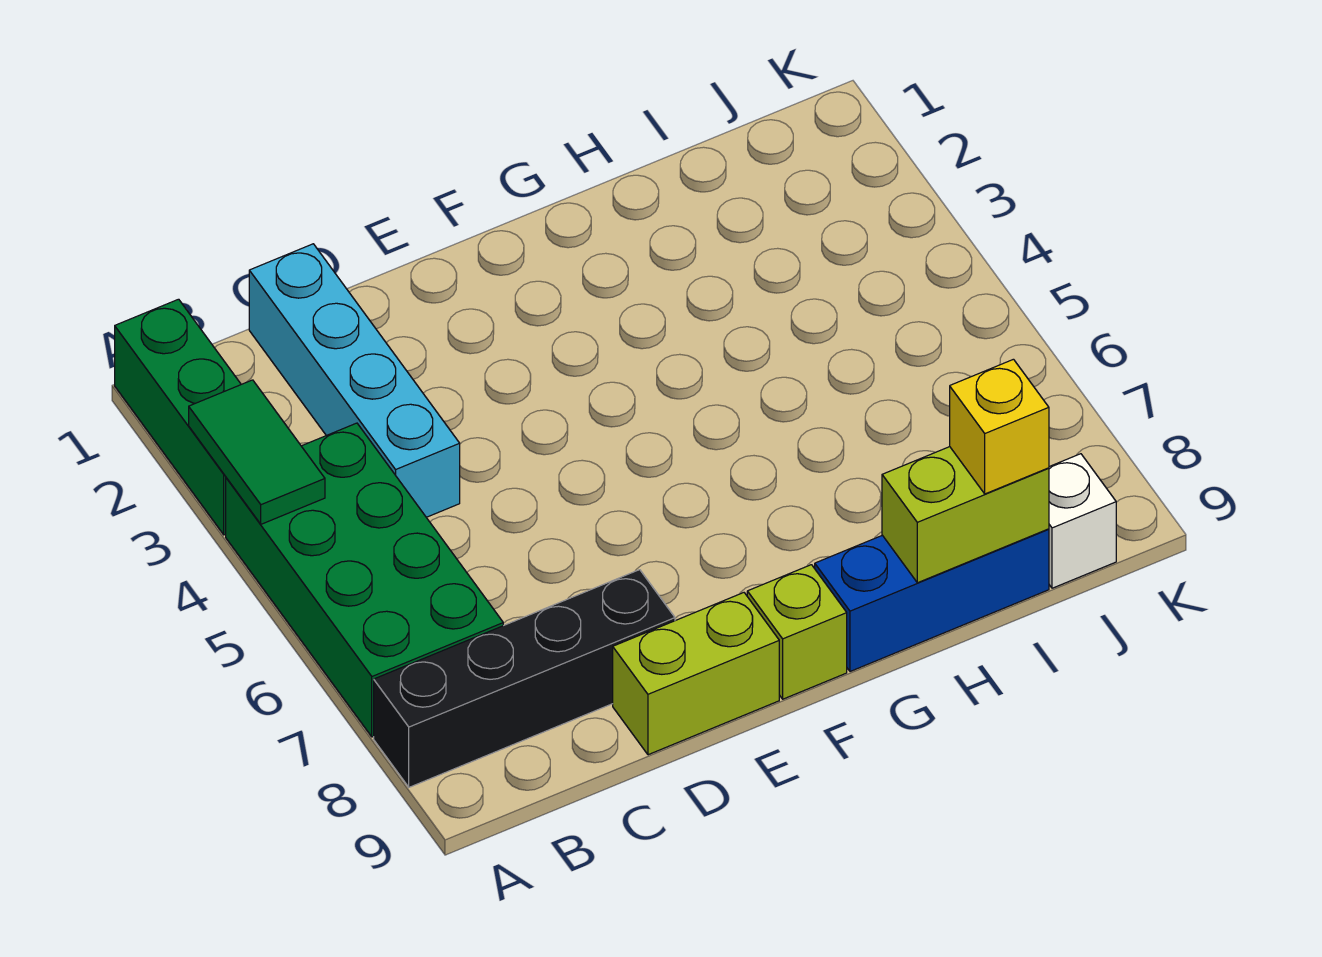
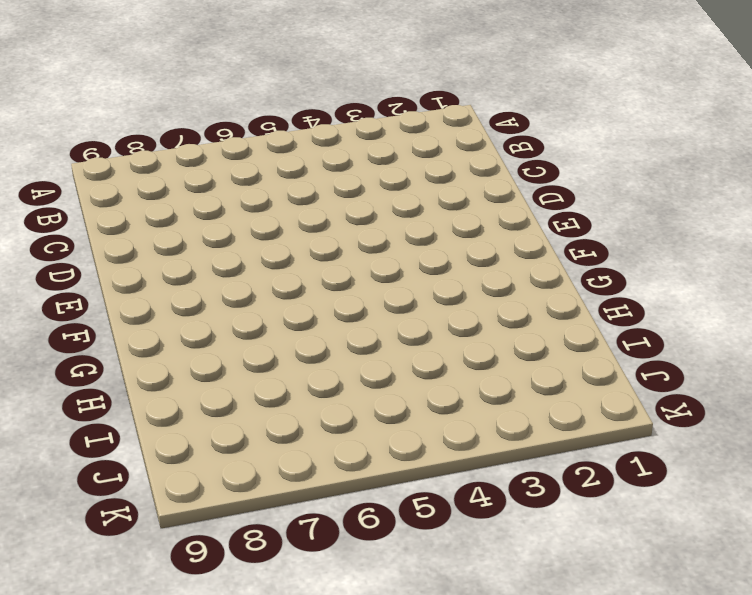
none -> green 1x3 brick [115,299,241,535]
none -> green 2x4 brick [226,423,503,737]

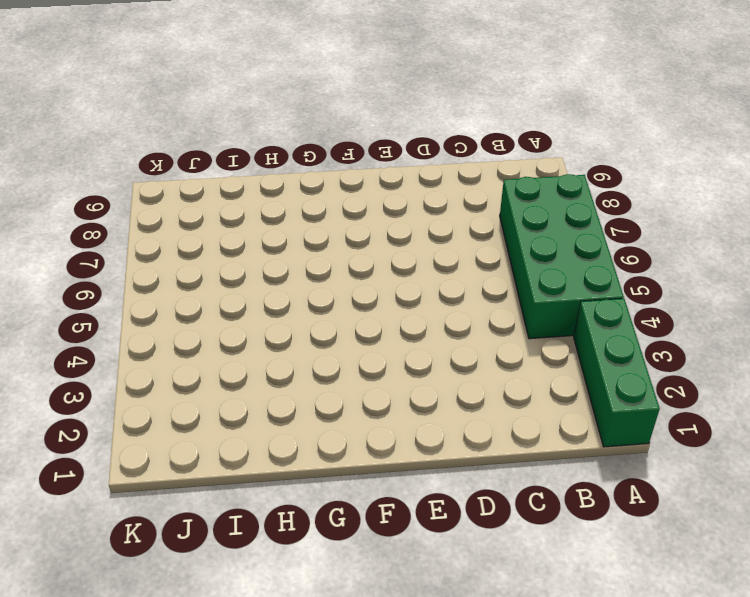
none -> black 1x4 brick [374,570,675,787]
none -> cyan 1x4 brick [249,244,460,517]

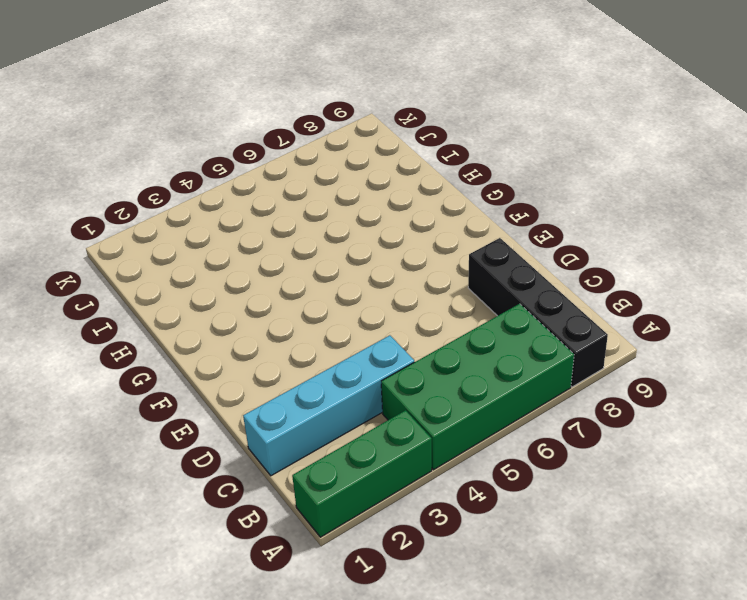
none -> lime 1x2 brick [613,593,779,755]
none -> lime 1x1 brick [747,565,847,699]

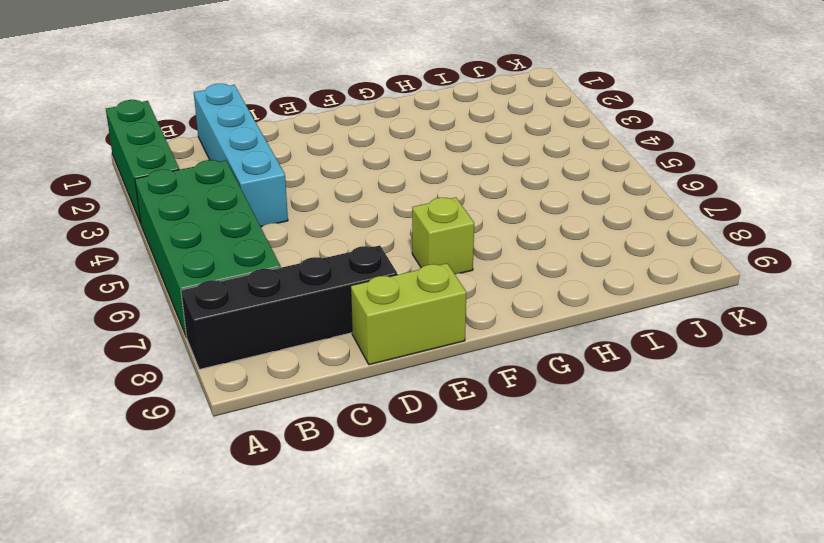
lime 1x1 brick [412,197,474,274] -> lime 1x1 brick moved to [747,565,847,699]
none -> blue 1x3 brick [815,529,1049,671]
none -> white 1x1 brick [1049,454,1116,588]

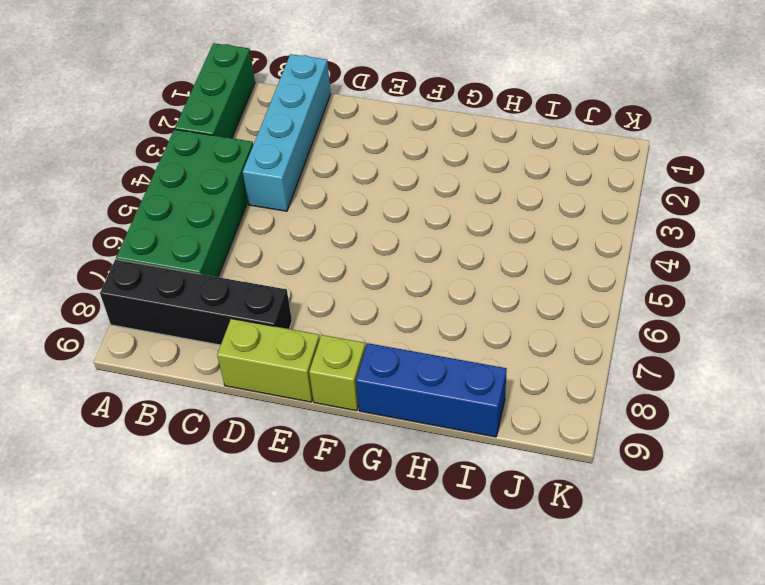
none -> white 1x1 brick [1049,454,1116,588]
none -> green 1x2 tile [189,380,325,524]

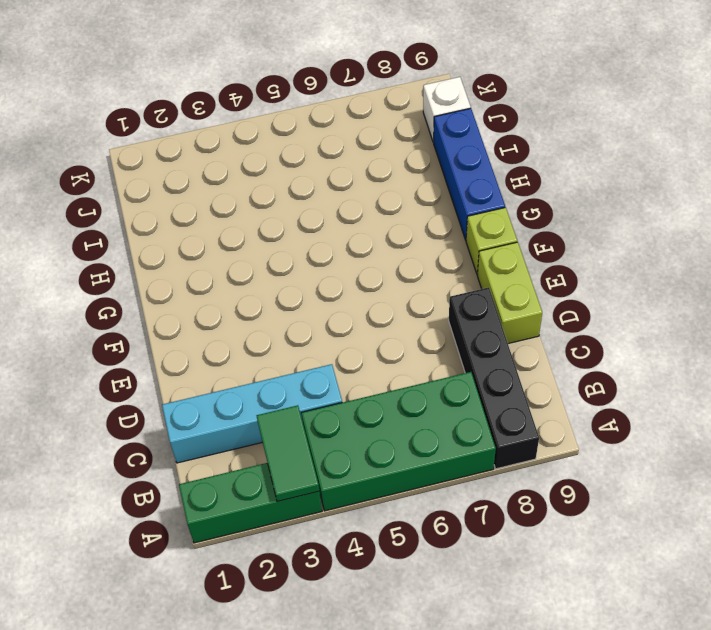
green 1x2 tile [257,405,319,502] -> green 1x2 tile turned to [189,380,325,524]
none -> lime 1x2 brick [882,447,1049,583]
none -> yellow 1x1 brick [950,359,1049,494]

